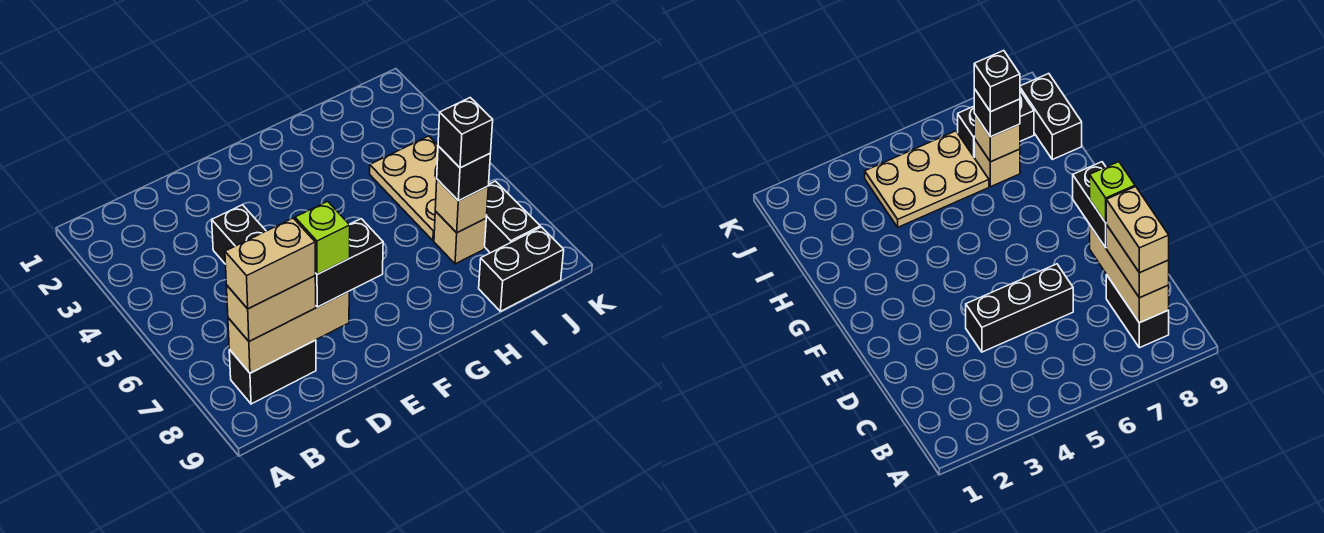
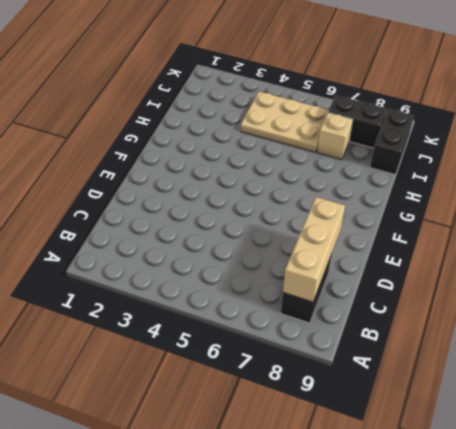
none -> black 1x3 brick [212,205,266,264]
none -> tan 1x1 brick [435,179,488,233]
none -> tan 1x2 brick [226,276,316,341]

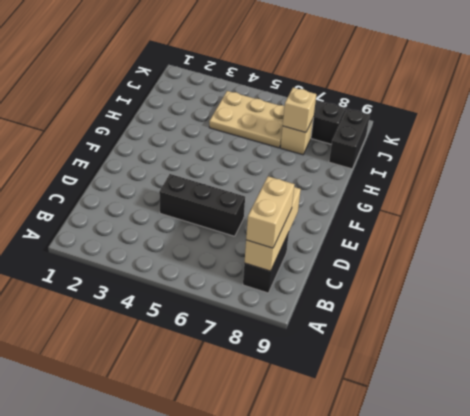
none -> black 1x2 brick [315,219,383,307]
none -> black 1x1 brick [437,146,491,201]
none -> tan 1x2 brick [225,218,315,309]

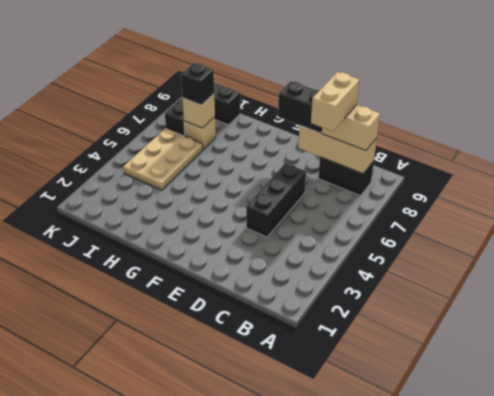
tan 1x2 brick [311,72,359,131] -> tan 1x2 brick turned to [225,218,315,309]
none -> lime 1x1 brick [295,201,350,274]
none -> black 1x1 brick [438,98,493,168]

